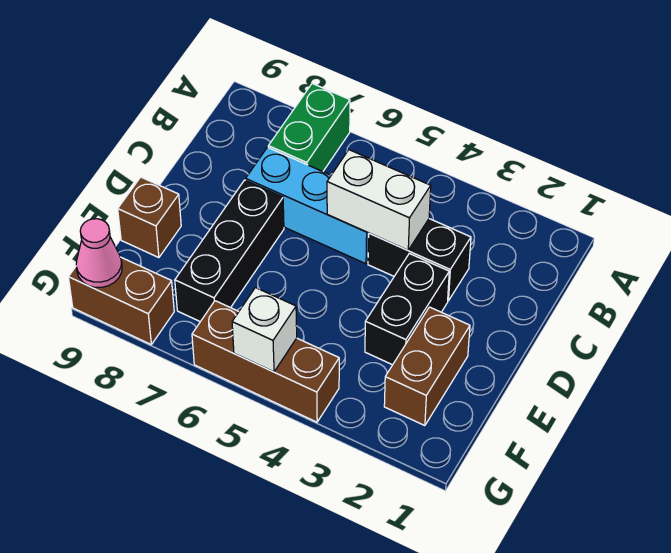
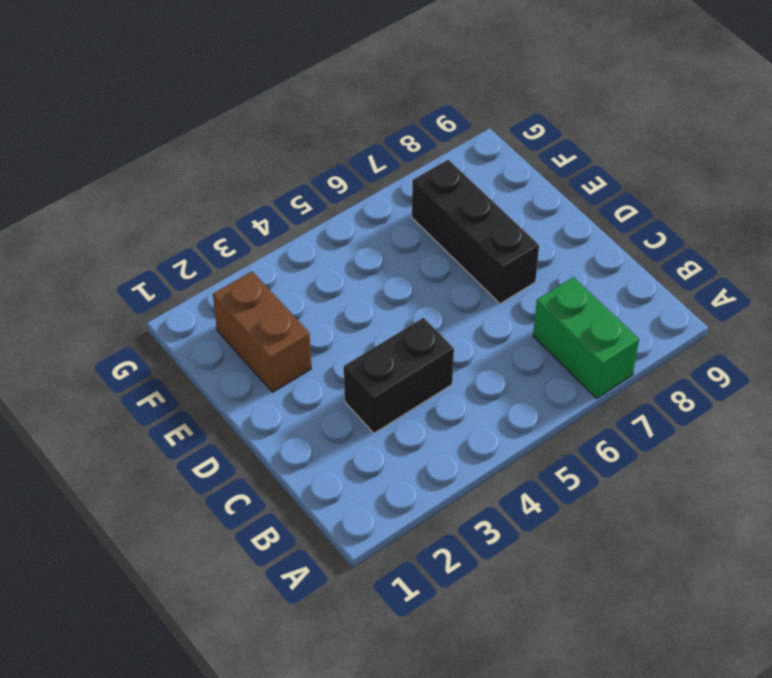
none -> cyan 1x3 brick [246,147,369,264]
none -> black 1x2 brick [365,253,449,365]
none -> brown 1x1 brick [118,177,181,258]

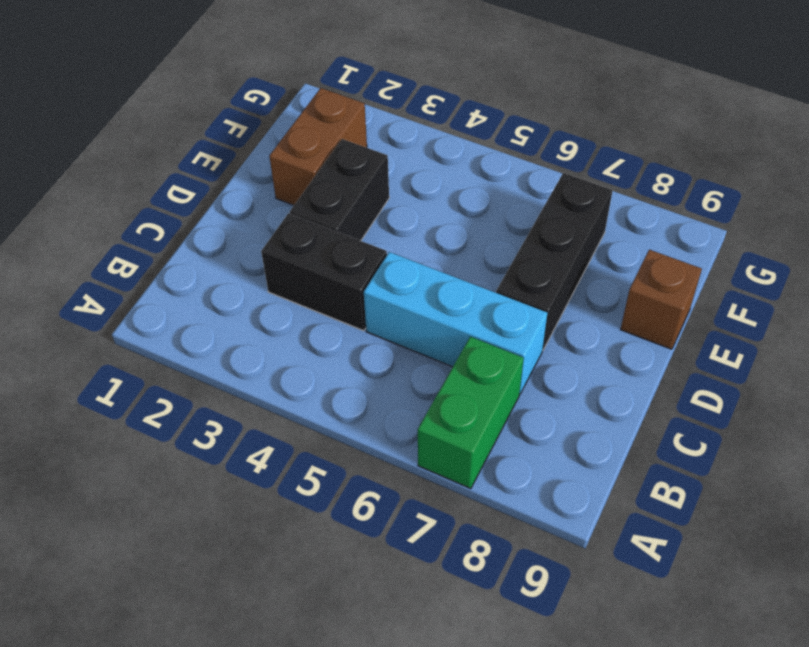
none -> brown 1x3 brick [192,301,339,422]
none -> brown 1x2 brick [68,257,174,344]
none -> white 1x2 brick [327,150,431,250]

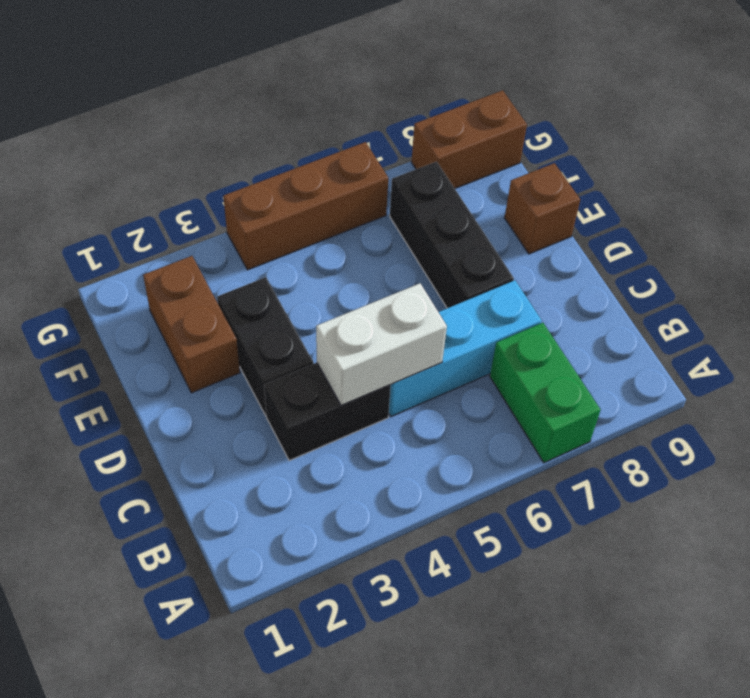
none -> white 1x1 brick [232,288,297,372]
none -> pink 1x1 cone [76,219,122,287]

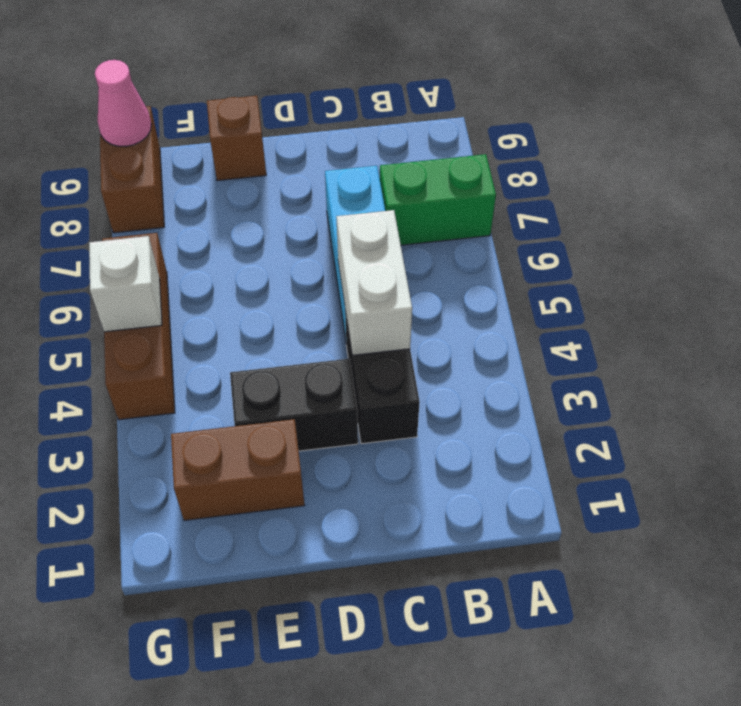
none -> black 1x3 brick [175,180,284,322]

